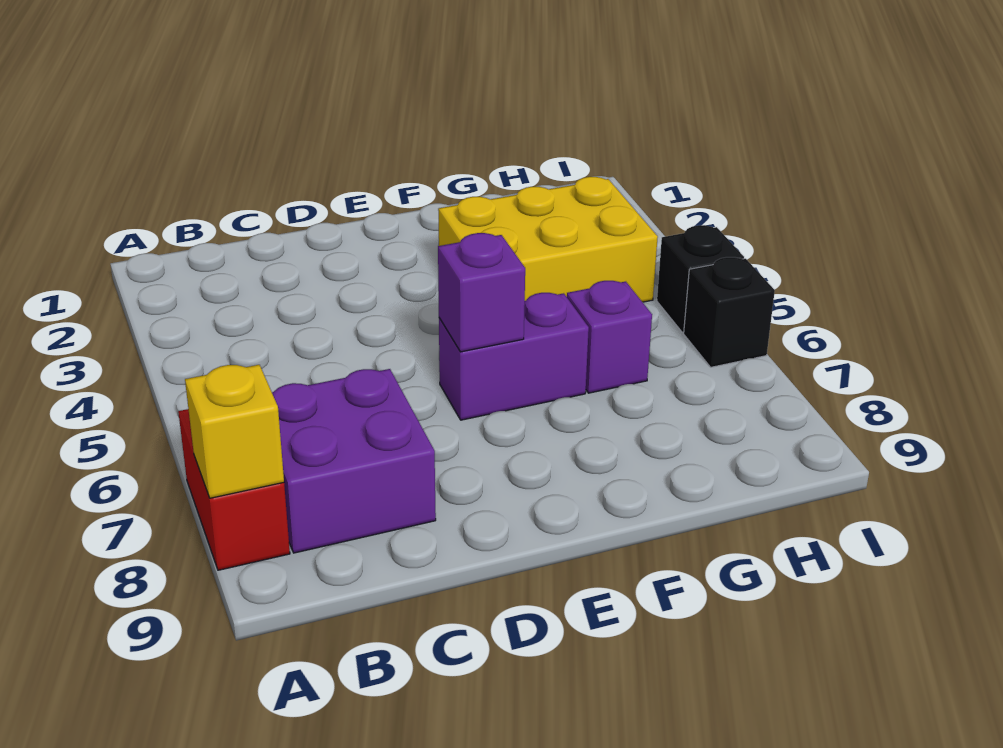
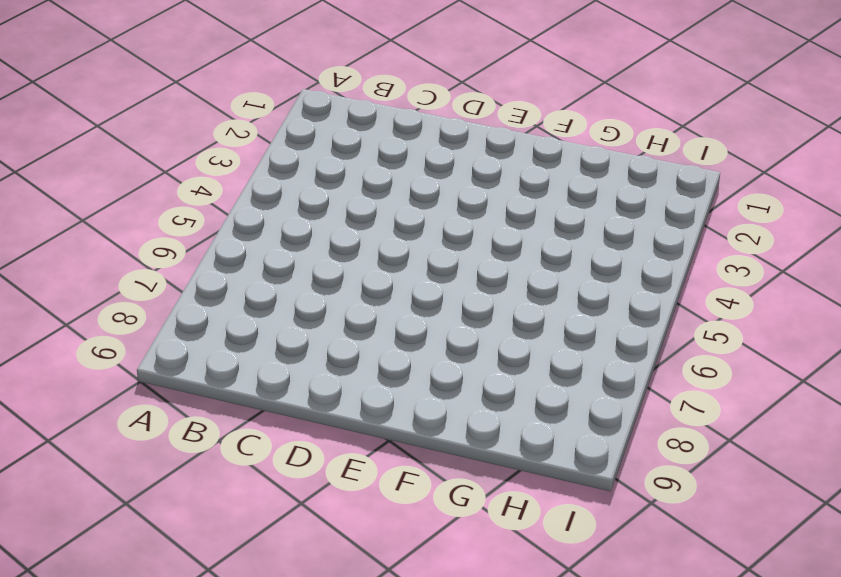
none -> red 1x2 brick [178,409,290,570]
none -> purple 2x2 brick [272,369,436,553]

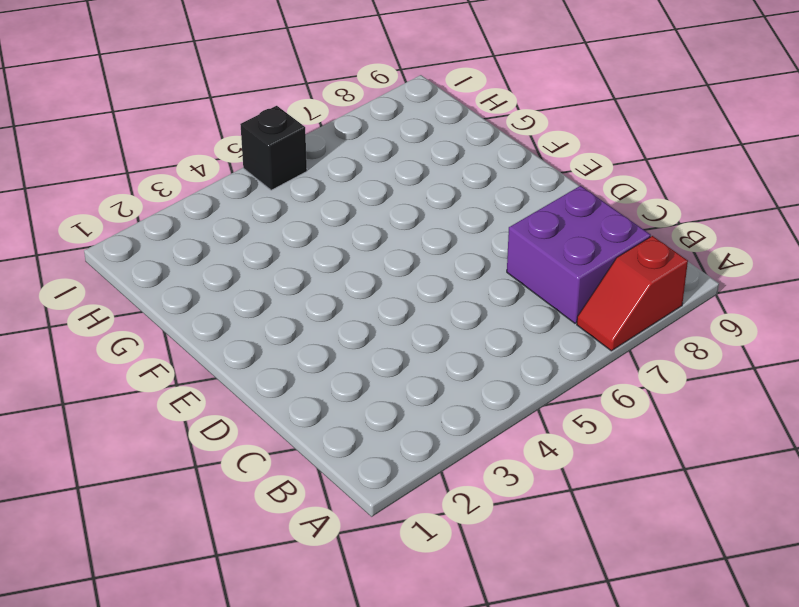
red 1x2 slope [577,236,688,351] -> red 1x2 brick [178,409,290,570]
none -> purple 1x2 brick [439,293,589,420]
none -> yellow 2x3 brick [438,177,658,302]

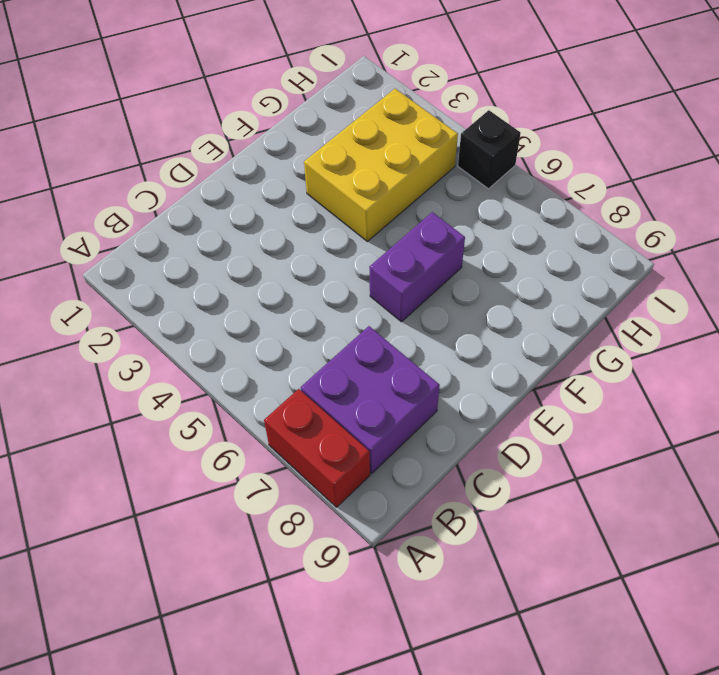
none -> purple 1x1 brick [567,281,652,393]
none -> black 1x1 brick [684,257,775,367]

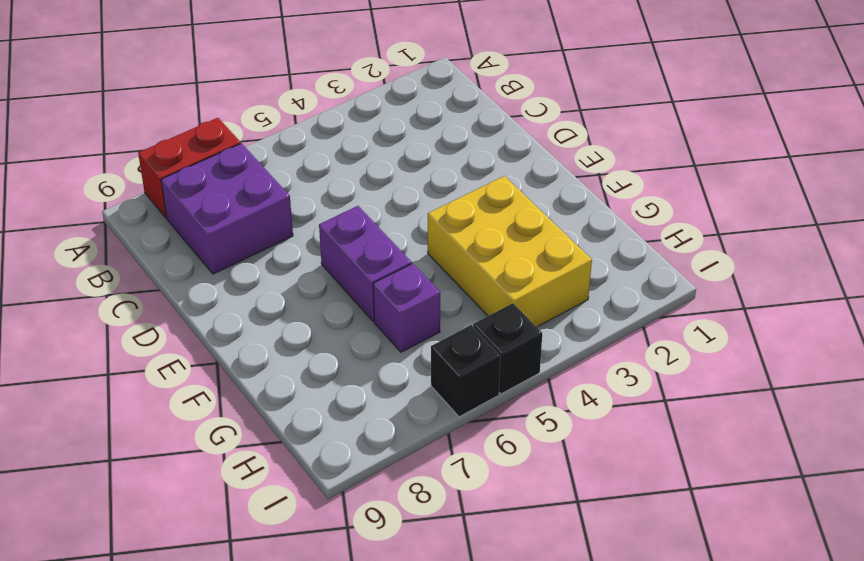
none -> yellow 1x1 brick [185,365,284,498]
none -> purple 1x1 brick [438,233,525,352]

